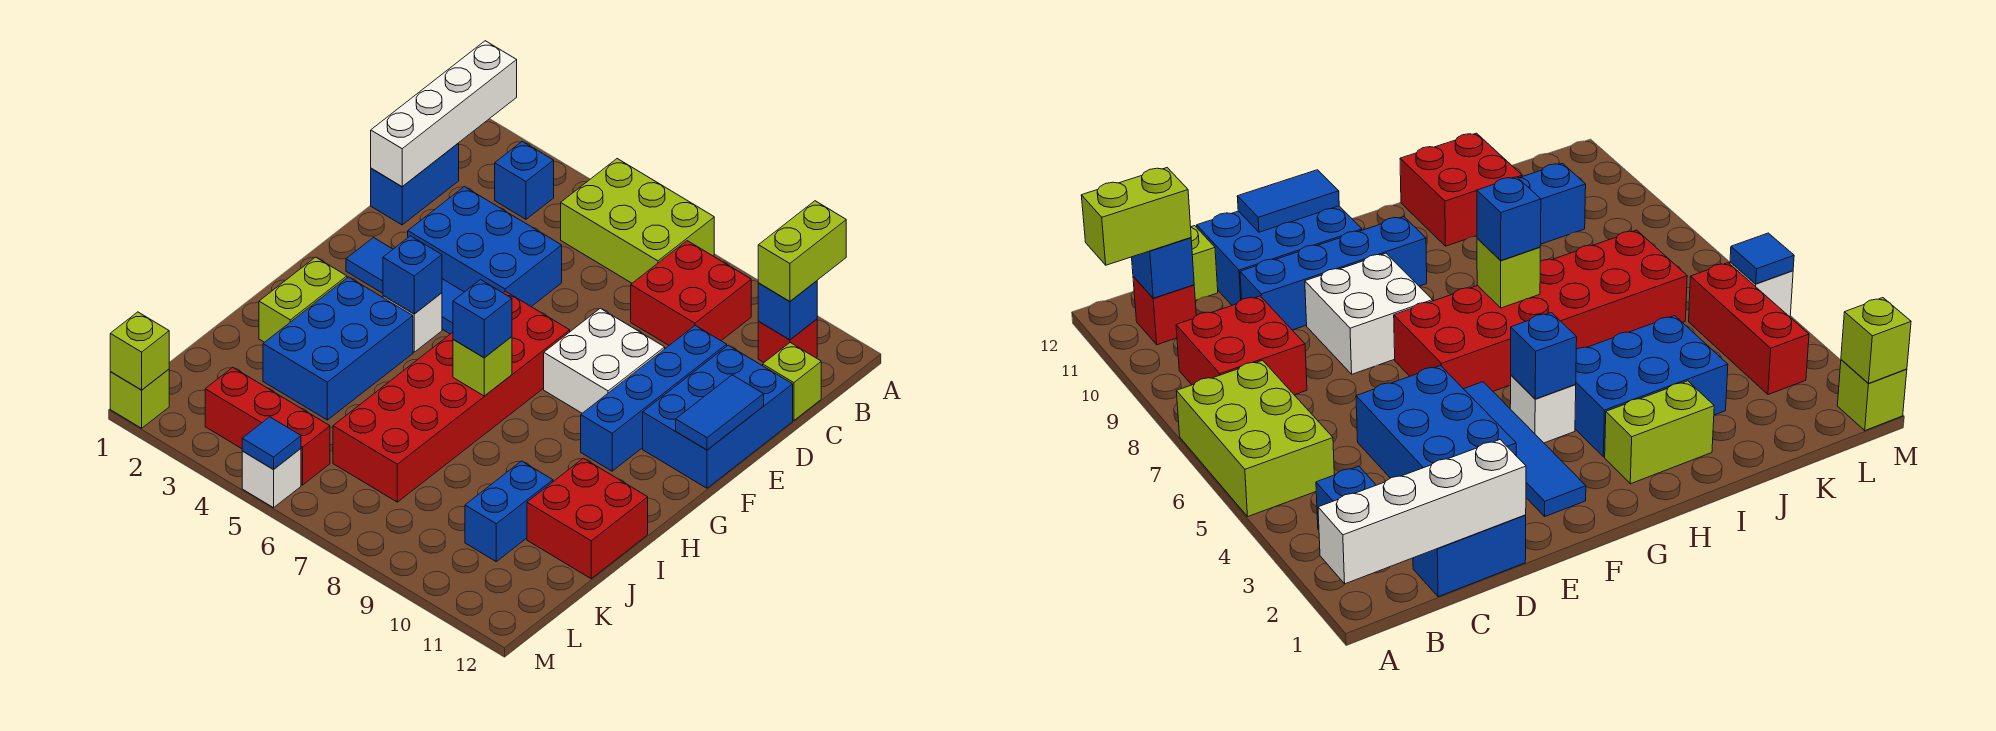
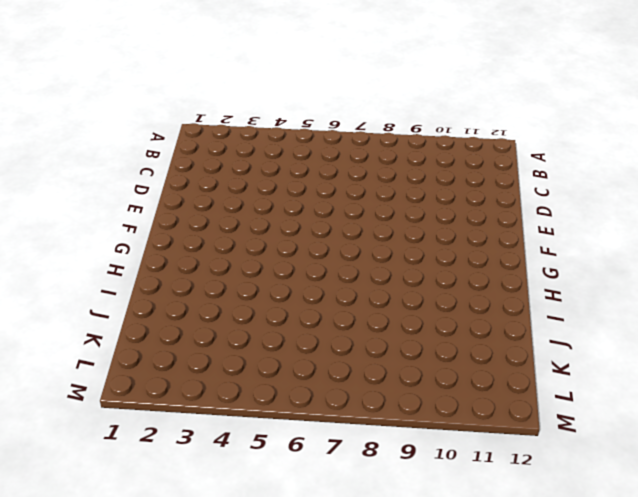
none -> lime 2x3 brick [561,159,714,283]
none -> blue 1x1 brick [495,141,554,219]
none -> red 2x2 brick [631,241,751,345]

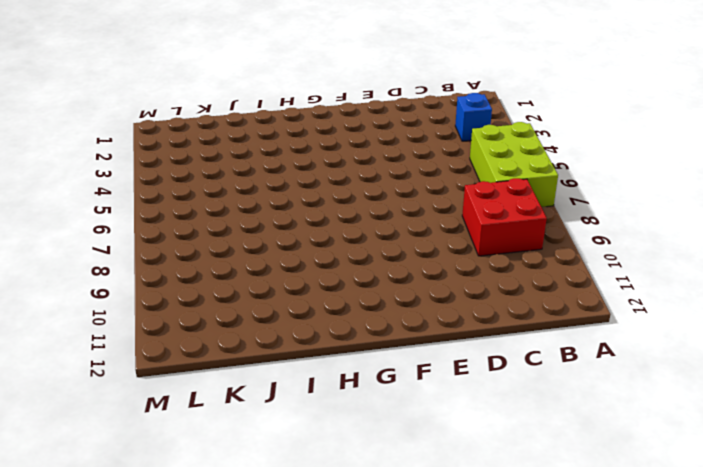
none -> red 1x1 brick [758,319,817,362]
none -> blue 1x2 brick [371,143,459,225]
none -> lime 1x1 brick [763,343,821,420]

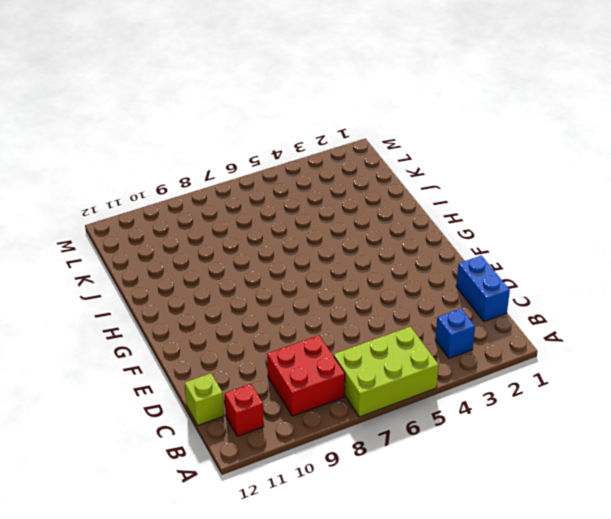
none -> blue 2x3 brick [408,187,562,307]
none -> blue 1x4 brick [581,326,727,471]
none -> blue 2x3 brick [643,345,793,488]

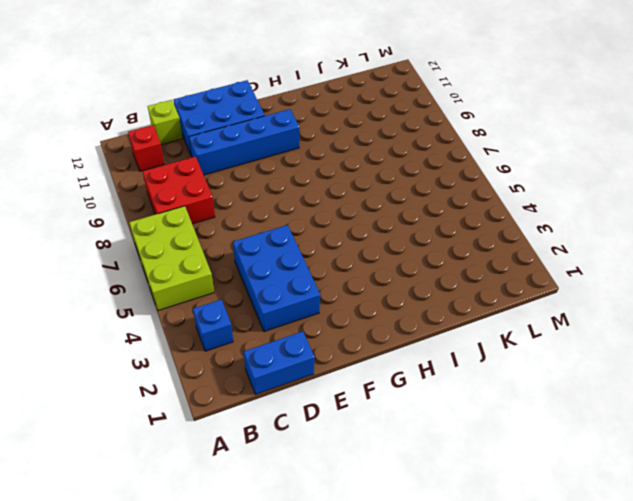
none -> white 2x2 brick [544,308,665,413]
none -> blue 1x4 tile [346,238,464,334]
none -> red 2x6 brick [333,291,570,502]

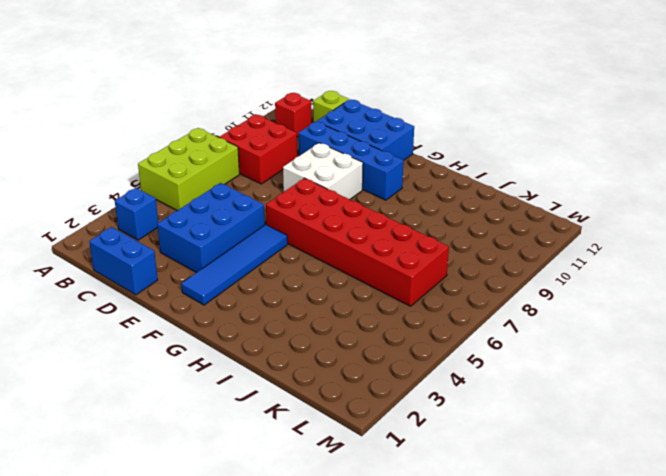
none -> white 1x1 brick [383,293,442,352]
none -> lime 1x2 brick [259,257,347,342]
none -> blue 2x3 brick [263,277,413,420]

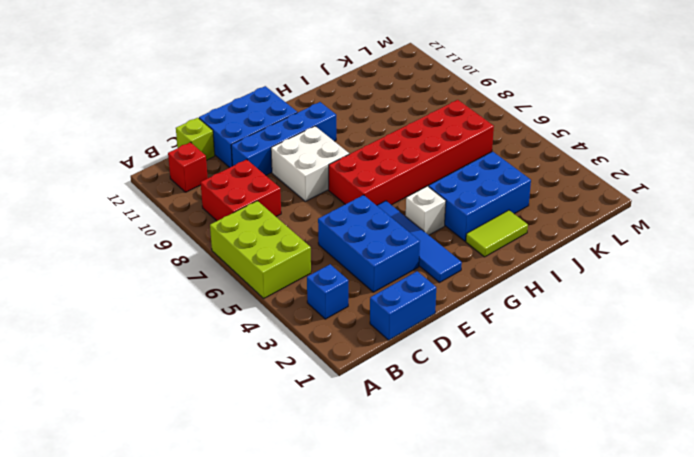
lime 1x2 tile [466,210,528,257] -> lime 1x2 brick [259,257,347,342]
none -> red 2x2 brick [527,458,648,579]
none -> blue 1x2 brick [465,461,553,562]
none -> red 1x3 brick [205,367,330,485]

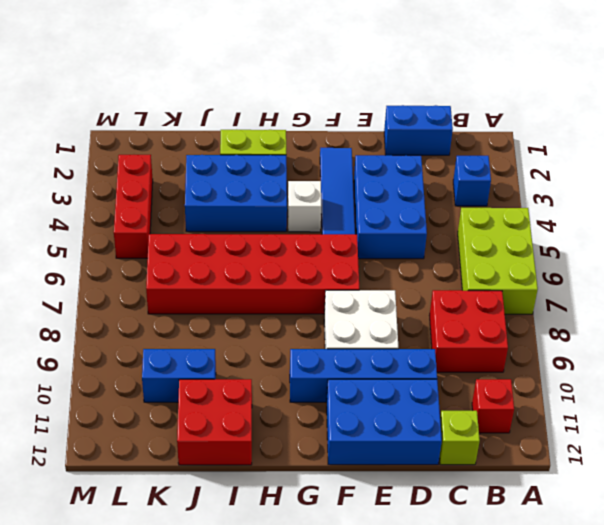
none -> lime 1x1 brick [110,369,169,428]
none -> white 1x1 brick [242,449,301,508]
none -> white 1x4 brick [371,41,517,187]

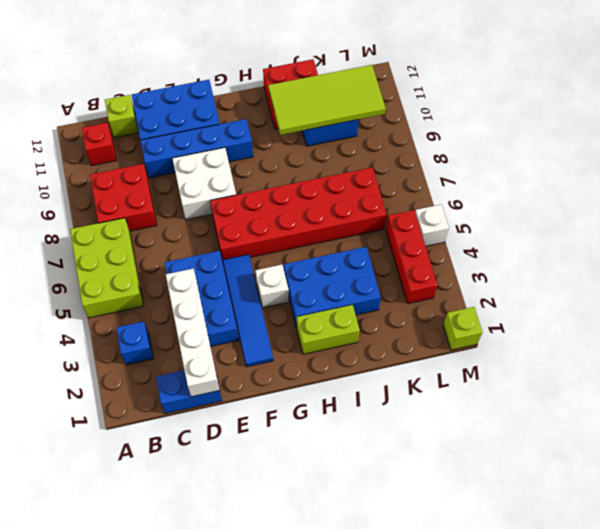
white 1x4 brick [166,268,219,397] -> white 1x4 brick turned to [371,41,517,187]
lime 2x4 tile [268,65,386,135] -> none
none -> blue 1x1 brick [758,281,817,340]
none -> blue 1x2 tile [676,375,764,450]
none -> blue 1x1 brick [383,236,442,314]

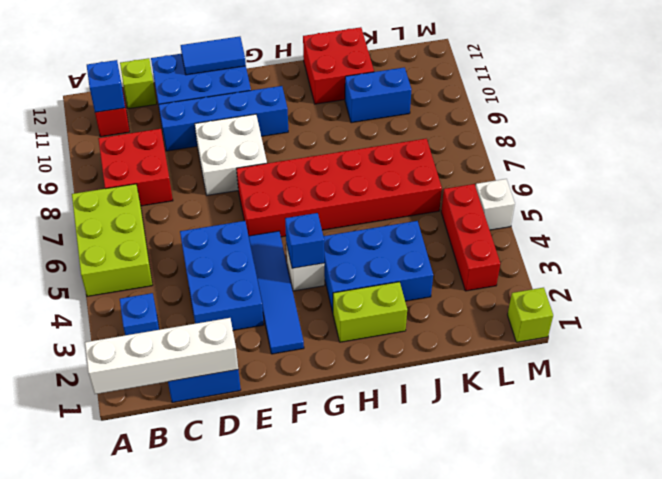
none -> lime 1x1 brick [453,337,512,396]
none -> lime 1x1 brick [110,312,169,390]
none -> blue 1x1 tile [242,417,301,469]

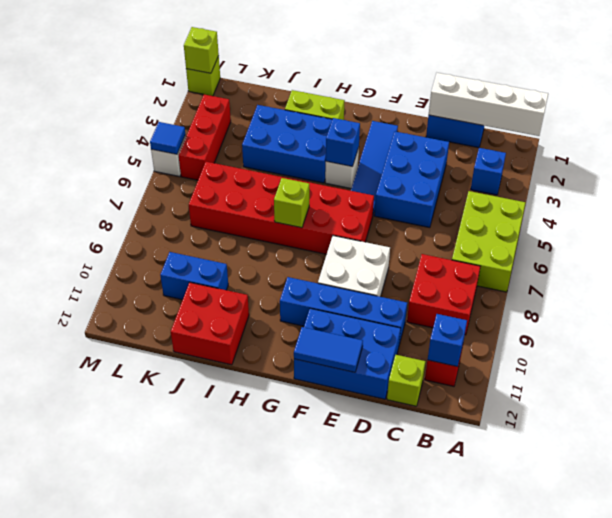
none -> lime 1x2 brick [758,201,846,302]
none -> blue 1x1 brick [453,280,512,358]

